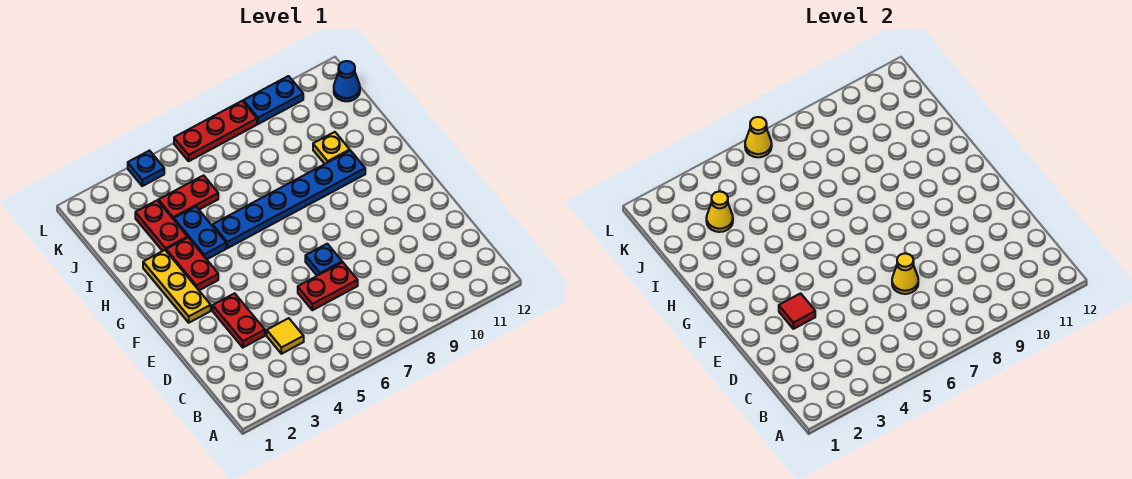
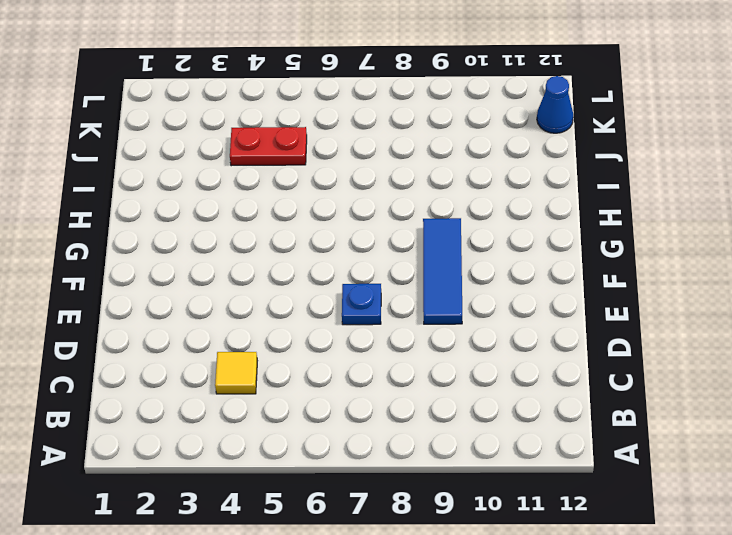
blue 1x3 tile [423,218,462,324] -> none
none -> red 1x2 plate [213,293,265,347]
none -> red 1x2 plate [298,262,358,310]
none -> yellow 1x3 plate [143,250,211,323]

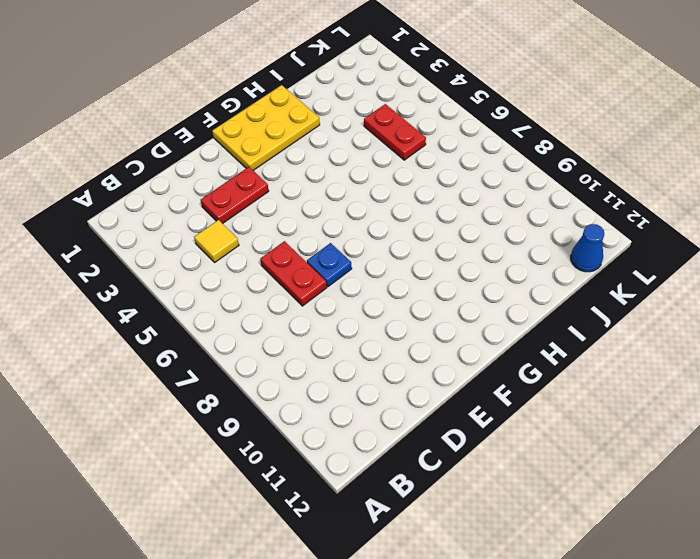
yellow 2x3 plate [212,85,320,170] -> yellow 1x3 plate [143,250,211,323]
none -> red 1x2 plate [166,238,218,290]
none -> blue 1x2 plate [174,207,226,259]
none -> blue 1x6 plate [213,151,365,248]

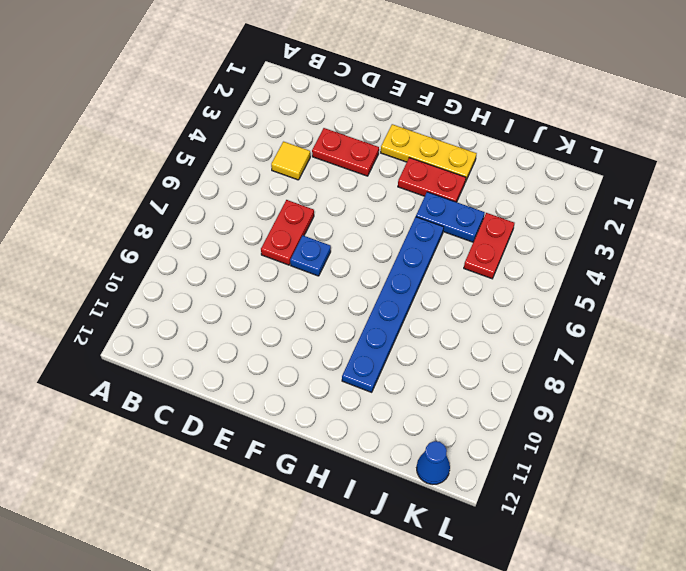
none -> red 1x2 plate [135,200,188,251]
none -> yellow 1x1 plate [313,132,350,164]
none -> blue 1x1 plate [128,151,164,186]

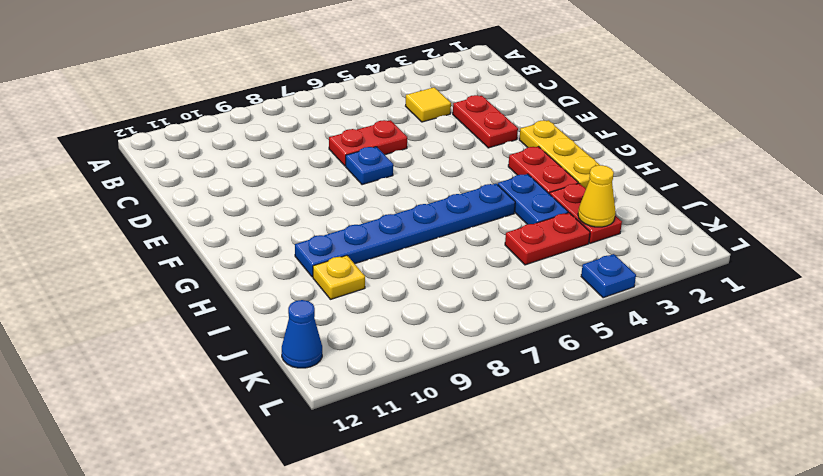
none -> red 1x3 plate [174,101,257,161]
none -> blue 1x2 plate [243,76,303,124]
none -> yellow 1x1 cone [892,253,918,294]

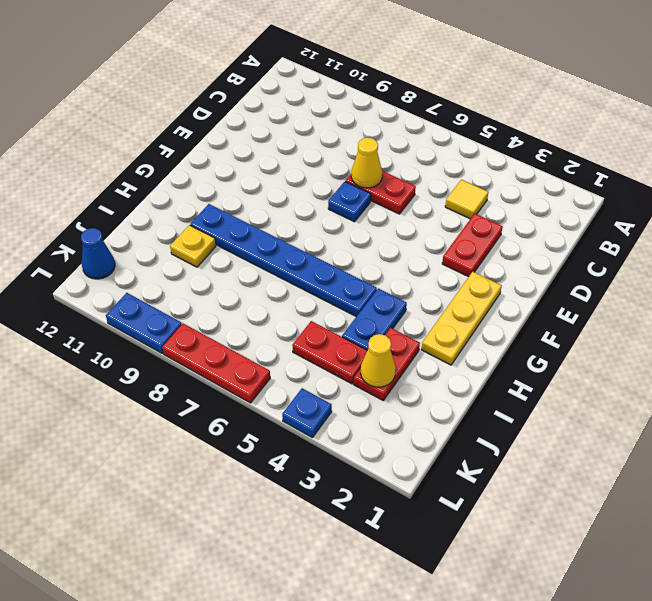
none -> red 1x2 plate [166,238,218,290]
none -> red 1x1 tile [779,293,815,329]
none -> yellow 1x1 cone [745,117,772,157]

